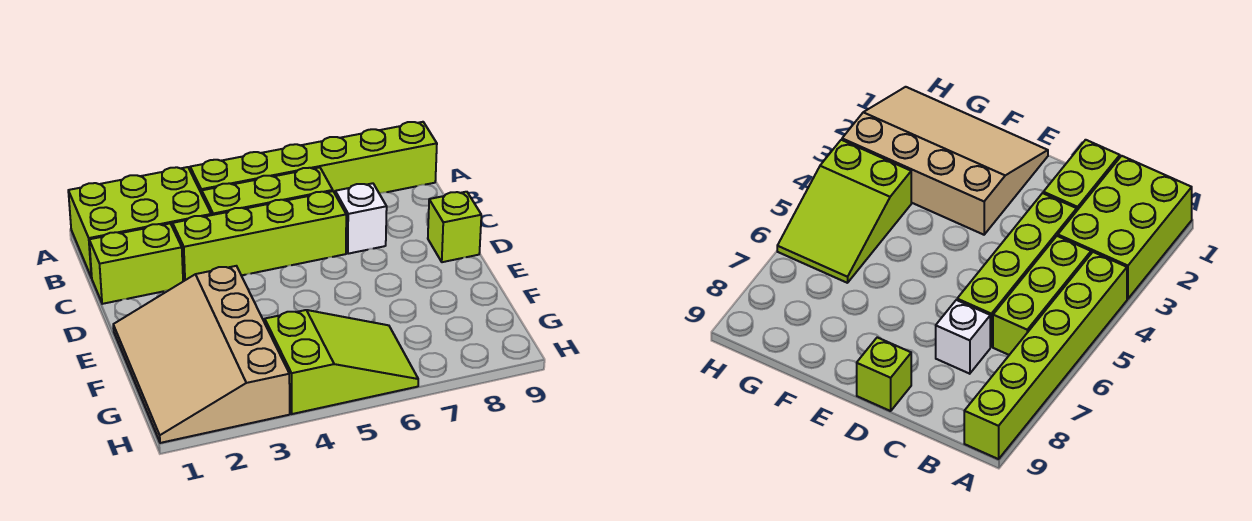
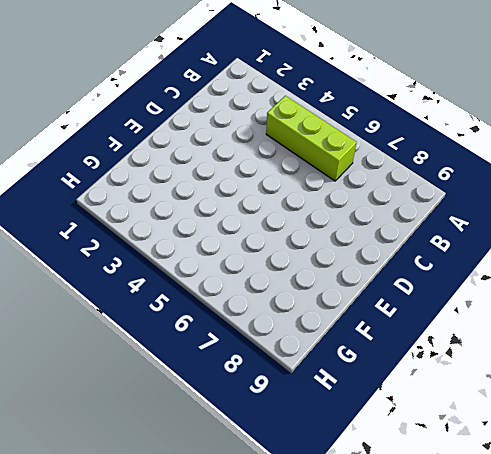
none -> lime 2x3 brick [68,167,211,278]
none -> lime 1x6 brick [190,122,437,194]

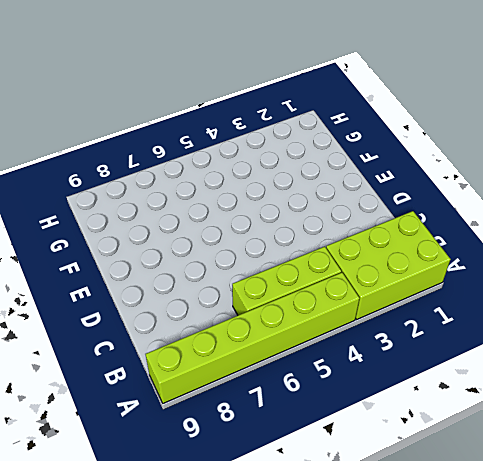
none -> lime 1x2 brick [89,224,183,304]
none -> lime 1x4 brick [173,191,346,281]

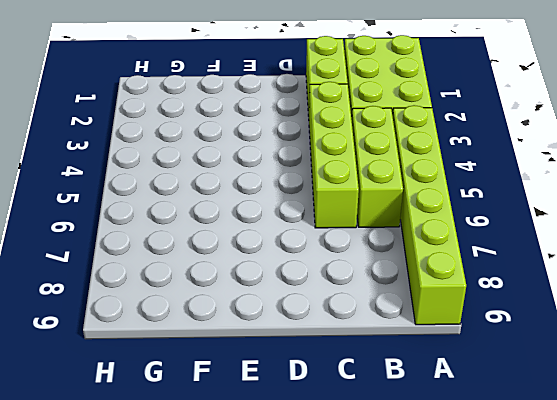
none -> white 1x1 brick [335,183,387,254]
none -> lime 1x1 brick [428,192,481,262]

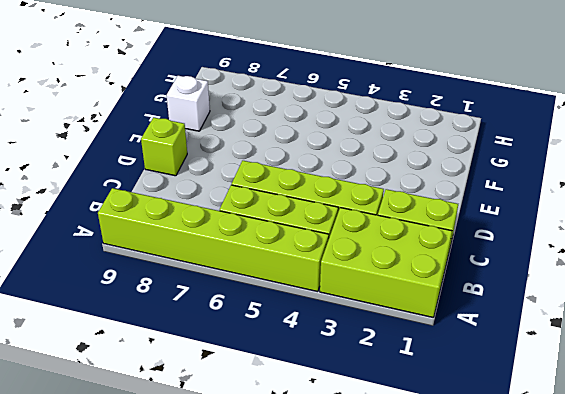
white 1x1 brick [167,76,210,131] -> white 1x1 brick moved to [335,183,387,254]
none -> tan 3x4 slope [113,266,290,443]
none -> lime 2x3 slope [265,310,418,414]

